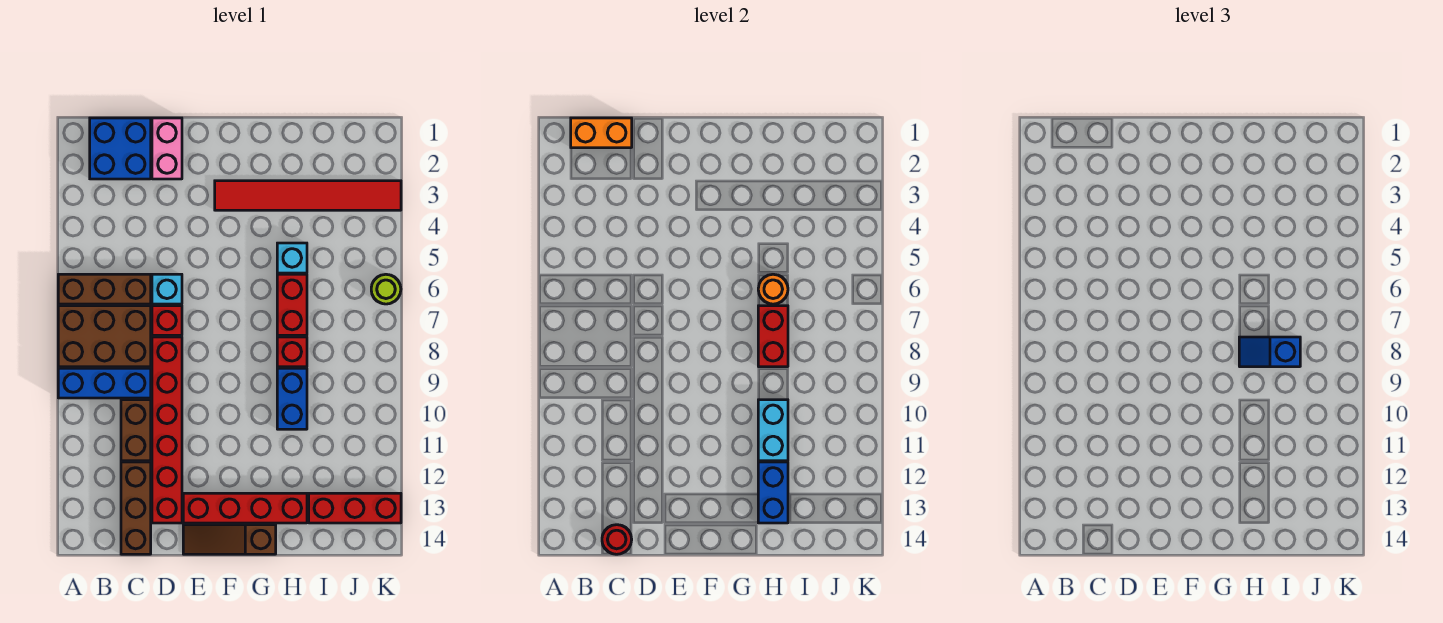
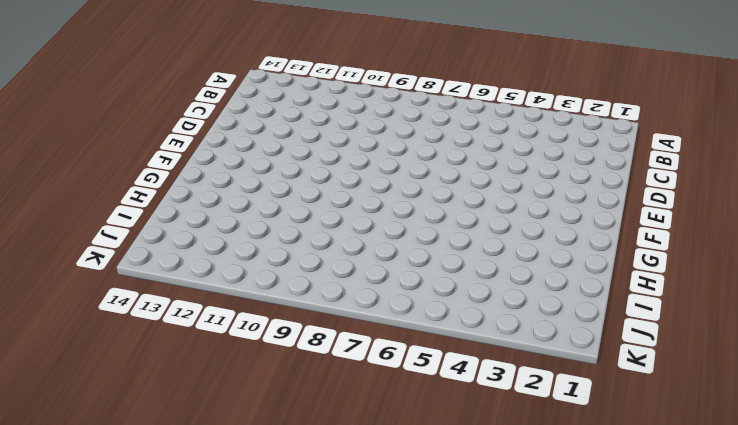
none -> brown 1x3 brick [58,274,151,304]
none -> brown 2x3 brick [58,306,151,367]
none -> blue 1x3 brick [58,368,151,398]

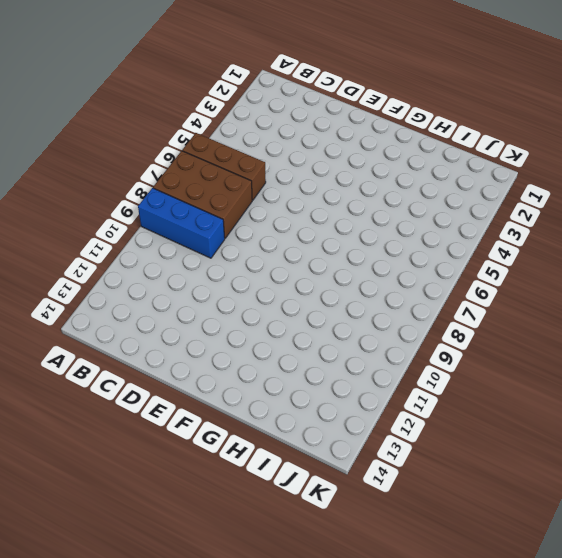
none -> blue 2x2 brick [90,118,151,179]
none -> brown 1x2 brick [121,400,151,461]
none -> brown 1x3 brick [121,462,151,554]

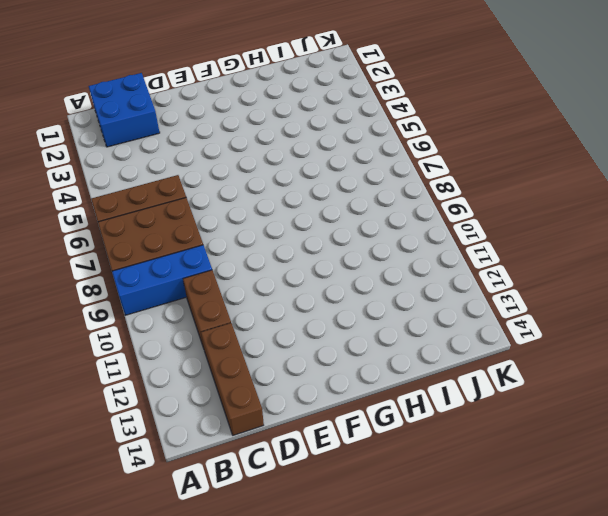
none -> pink 1x2 brick [152,118,182,179]
none -> cyan 1x1 brick [152,274,182,304]
none -> red 1x1 brick [152,306,182,335]

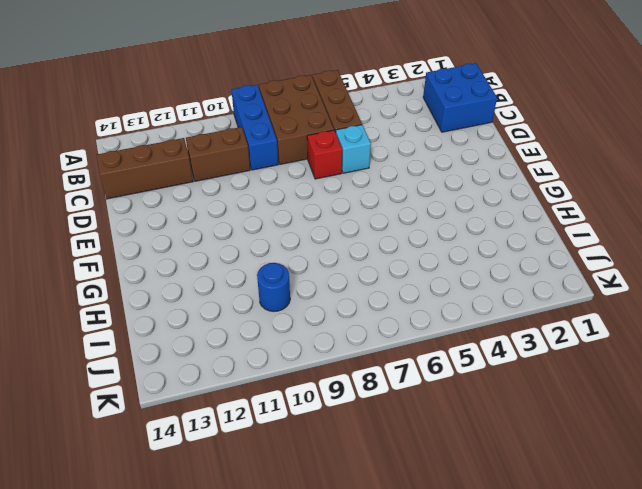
blue 1x1 round brick [257,263,290,312] -> none
none -> pink 1x2 brick [152,118,182,179]
none -> red 1x6 brick [152,337,182,523]
none -> red 1x4 brick [183,493,307,523]

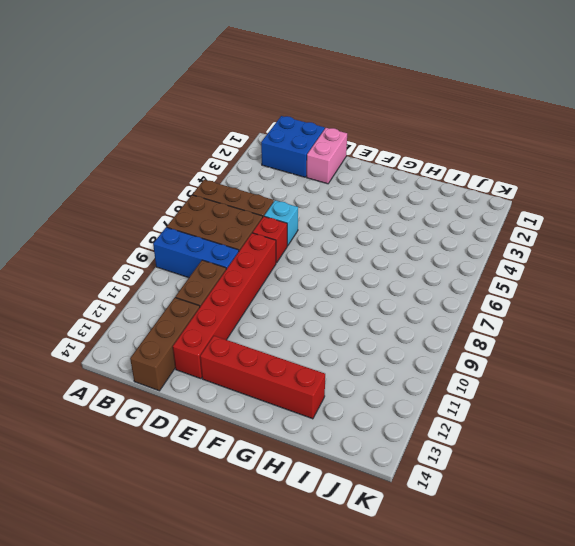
none -> brown 1x3 slope [183,525,276,554]
none -> red 1x6 tile [215,181,401,210]
none -> cyan 1x1 brick [277,243,307,273]

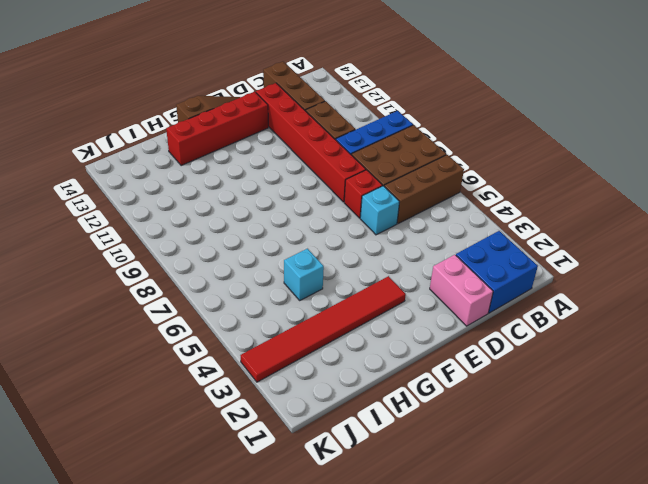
none -> red 1x2 brick [277,274,307,335]
none -> red 1x1 brick [277,337,307,367]
none -> blue 1x2 brick [277,368,307,429]

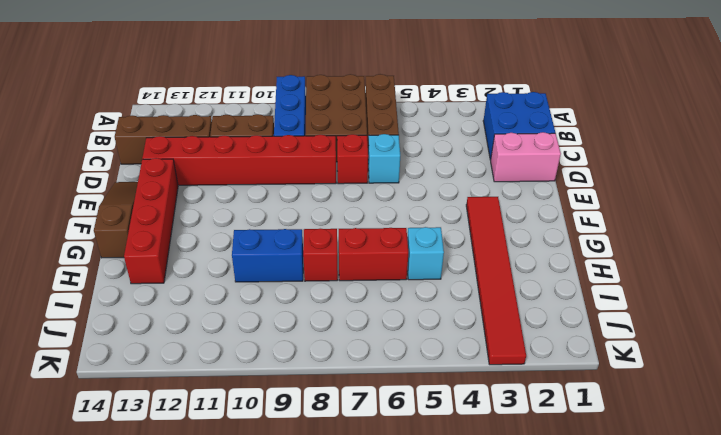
none -> red 1x3 brick [309,493,401,523]
none -> lime 1x1 round brick [371,274,401,304]
none -> orange 1x2 brick [571,118,632,148]

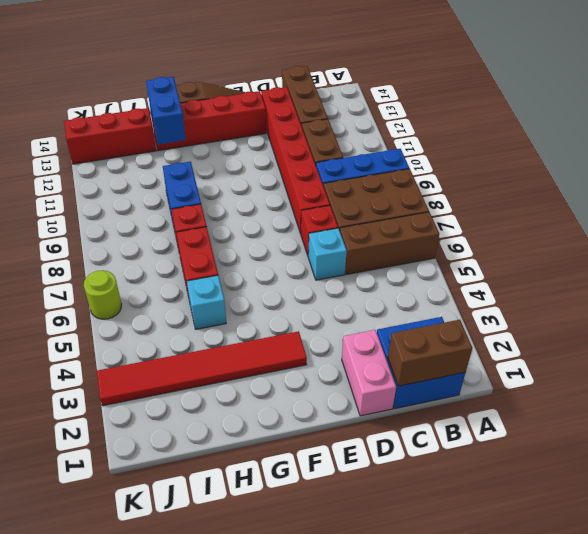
brown 1x2 brick [388,320,472,386] -> orange 1x2 brick [571,118,632,148]
none -> red 1x1 round brick [602,525,632,554]
none -> orange 1x1 round brick [758,274,788,304]
none -> red 1x2 brick [758,306,788,367]

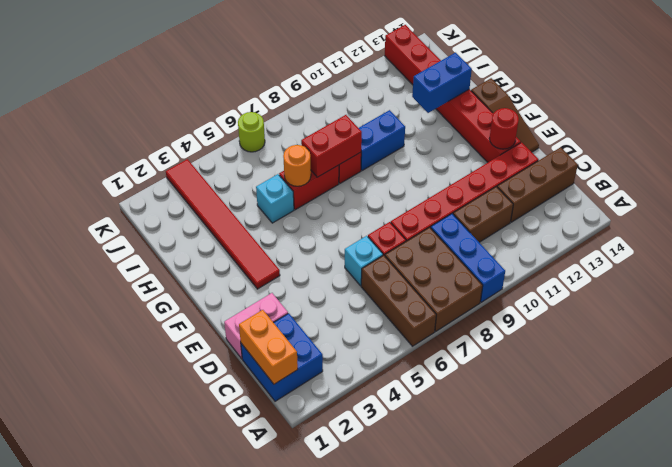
red 1x1 round brick [489,108,519,149] -> red 1x1 round brick moved to [602,525,632,554]
none -> cyan 1x2 brick [758,400,788,461]
none -> blue 1x2 slope [1239,337,1300,367]

